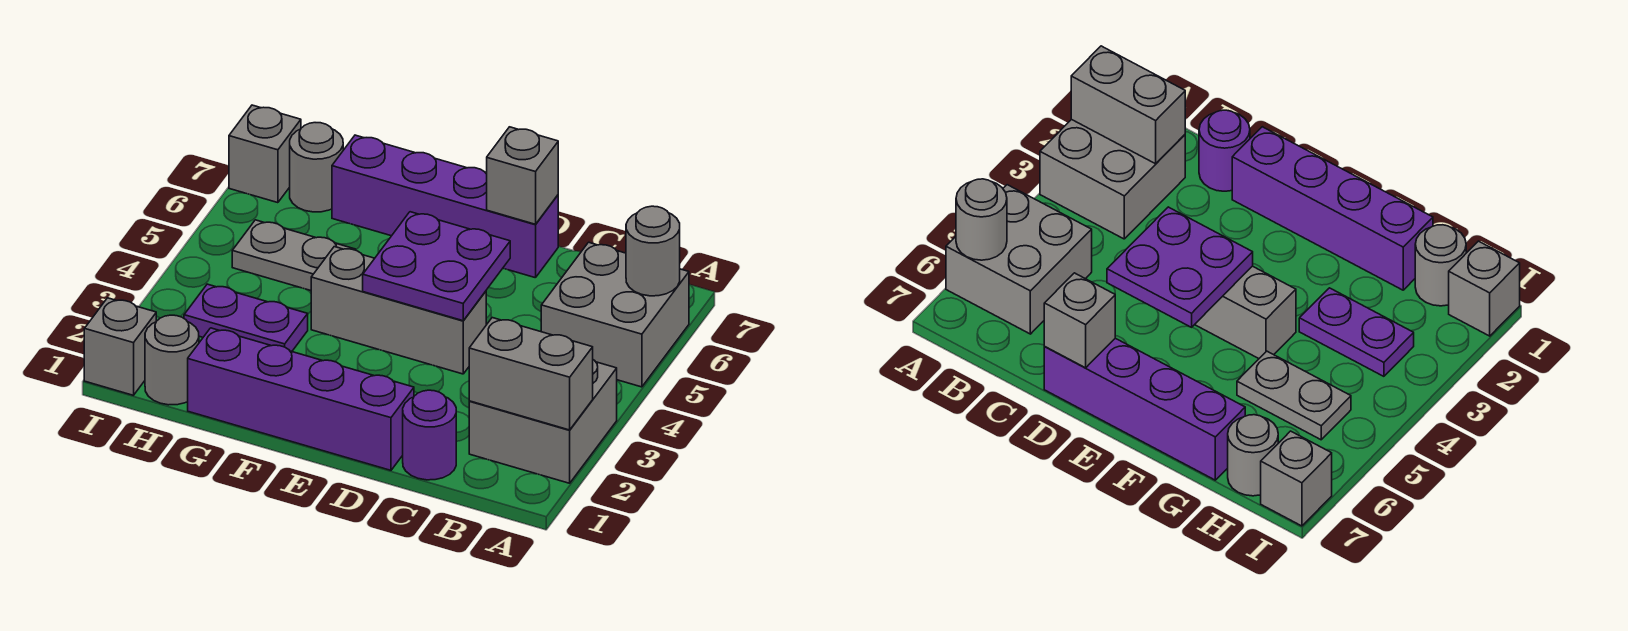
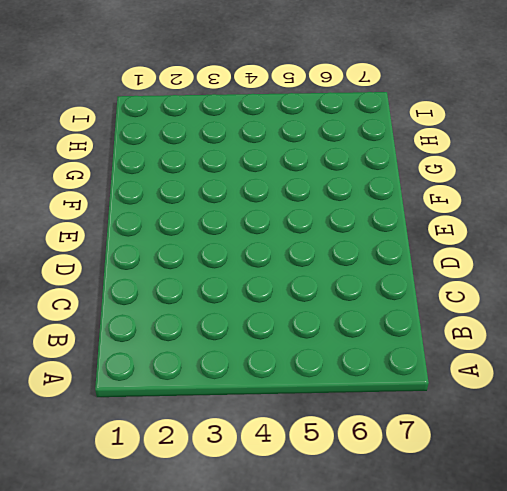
none -> grey 2x2 brick [469,360,617,483]
none -> grey 2x2 brick [541,242,689,387]
none -> purple 1x1 round brick [403,390,456,480]

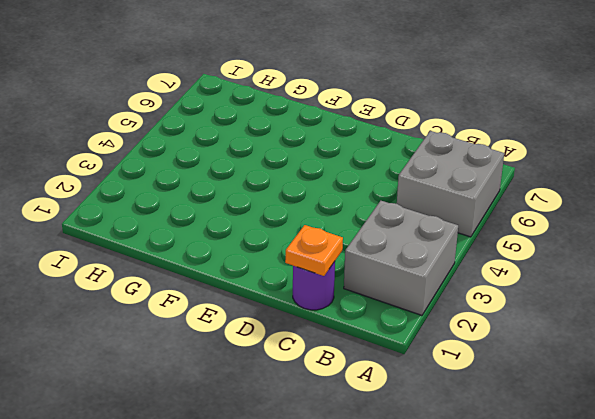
orange 1x1 plate [285,225,343,276] -> none
none -> purple 1x4 brick [188,328,414,470]
none -> grey 1x3 brick [311,247,486,374]
none -> purple 1x4 brick [332,135,558,278]

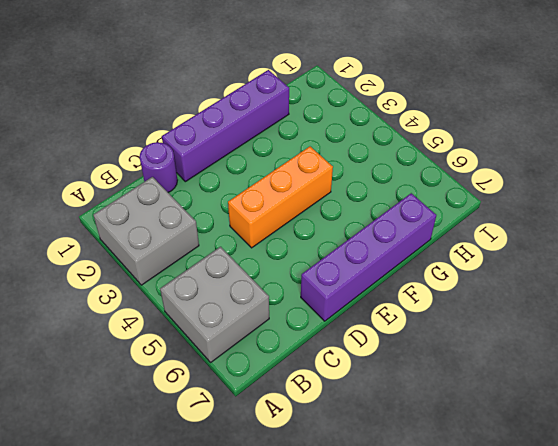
orange 1x3 brick [228,147,333,248] -> grey 1x3 brick [311,247,486,374]
none -> purple 1x2 plate [184,284,308,351]
none -> grey 1x2 plate [232,220,356,291]
none -> grey 1x1 round brick [145,315,199,405]

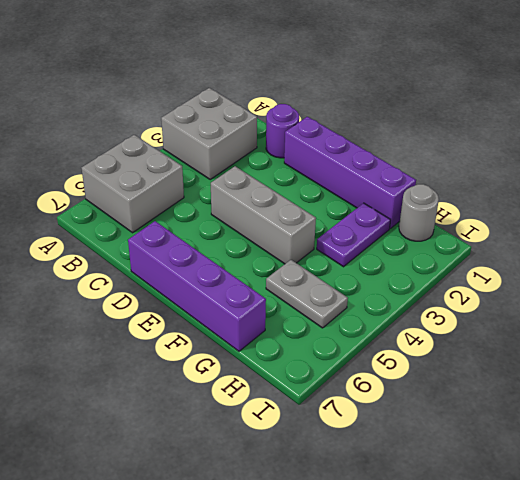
purple 1x2 plate [317,203,391,267] -> purple 1x2 plate turned to [184,284,308,351]
none -> grey 1x1 round brick [290,123,343,212]
none -> grey 1x1 brick [84,298,156,395]
none -> grey 1x1 brick [229,105,301,203]

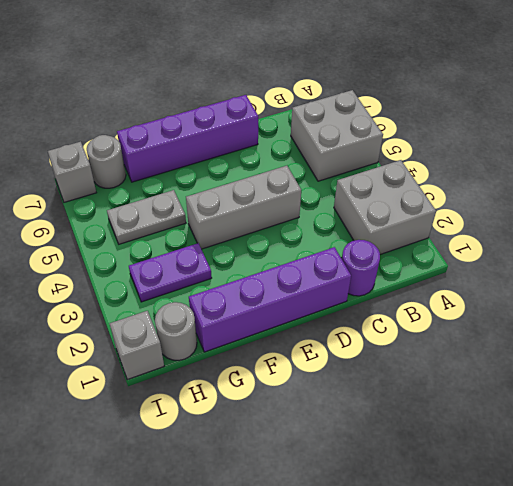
none -> grey 1x2 brick [469,318,593,430]
none -> grey 1x1 round brick [626,206,680,296]
none -> purple 2x2 plate [363,212,510,321]

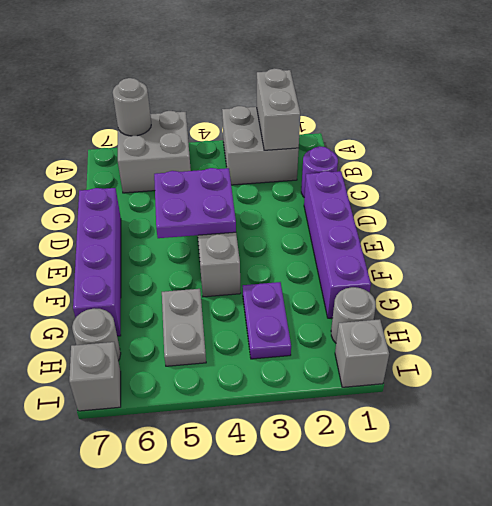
none -> grey 1x1 brick [487,127,558,224]

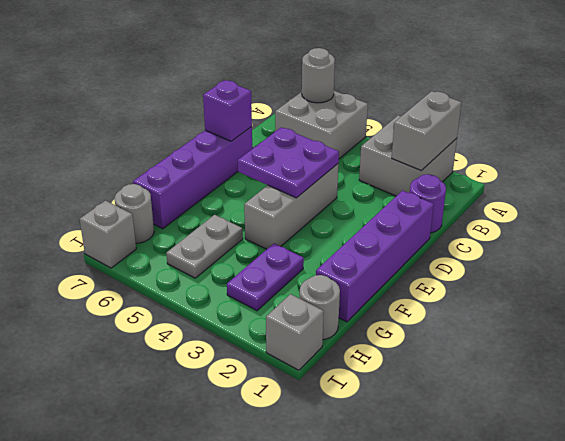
purple 1x1 brick [203,80,252,141] -> grey 1x1 brick [487,127,558,224]

